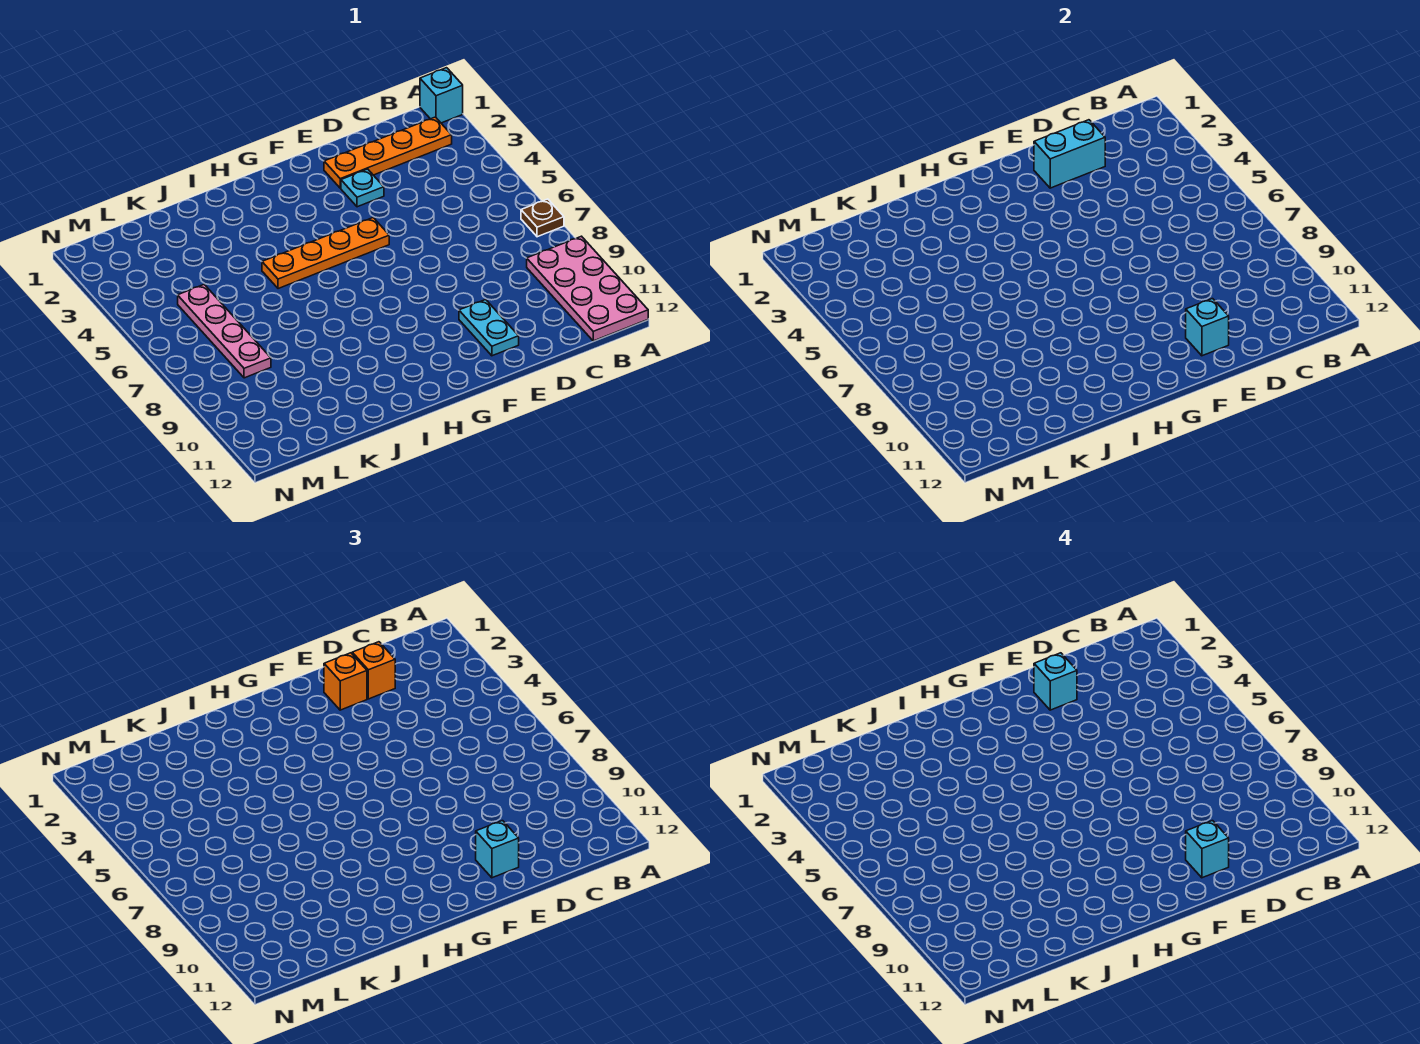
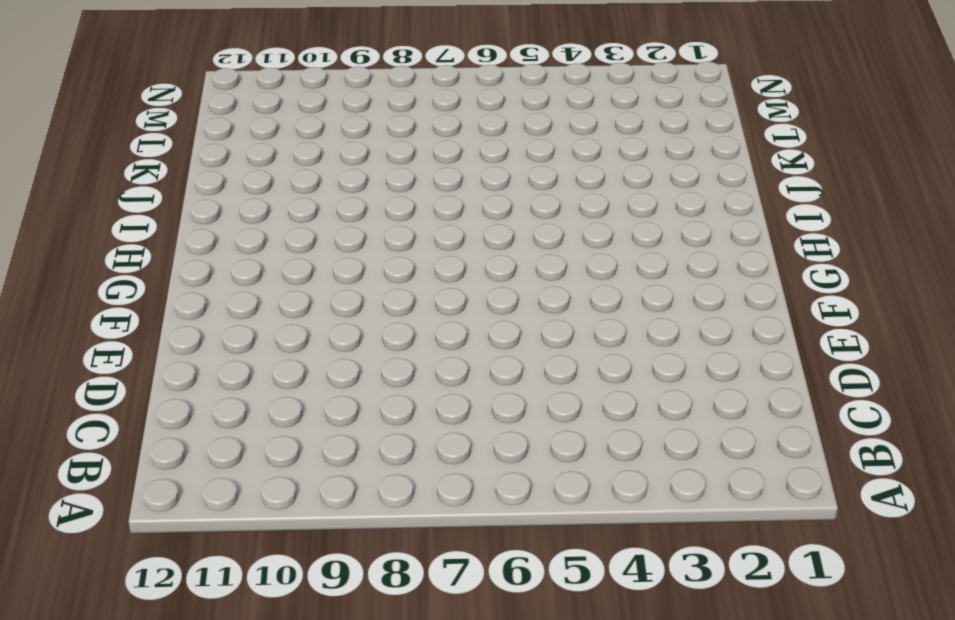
none -> cyan 1x1 brick [420,68,463,123]
none -> brown 1x1 plate [521,199,564,237]
none -> pink 2x4 plate [527,236,648,341]

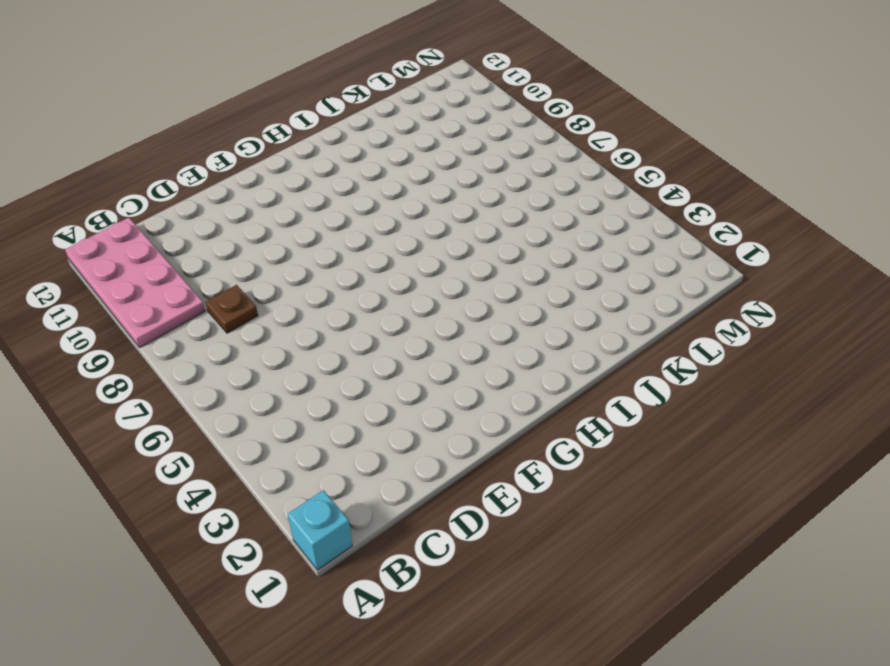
brown 1x1 plate [206,285,258,333] -> brown 1x1 plate moved to [521,199,564,237]
none -> orange 1x4 plate [324,117,452,188]
none -> cyan 1x1 plate [341,169,384,207]
none -> cyan 1x2 plate [459,300,519,356]

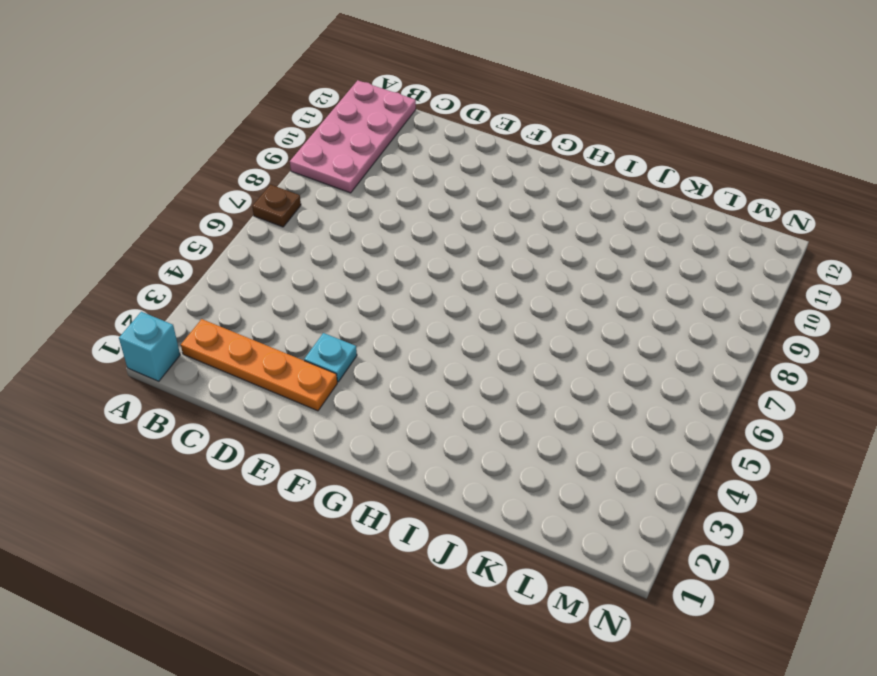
none -> cyan 1x2 plate [459,300,519,356]
none -> orange 1x4 plate [262,218,389,289]
none -> pink 1x4 plate [178,285,271,378]

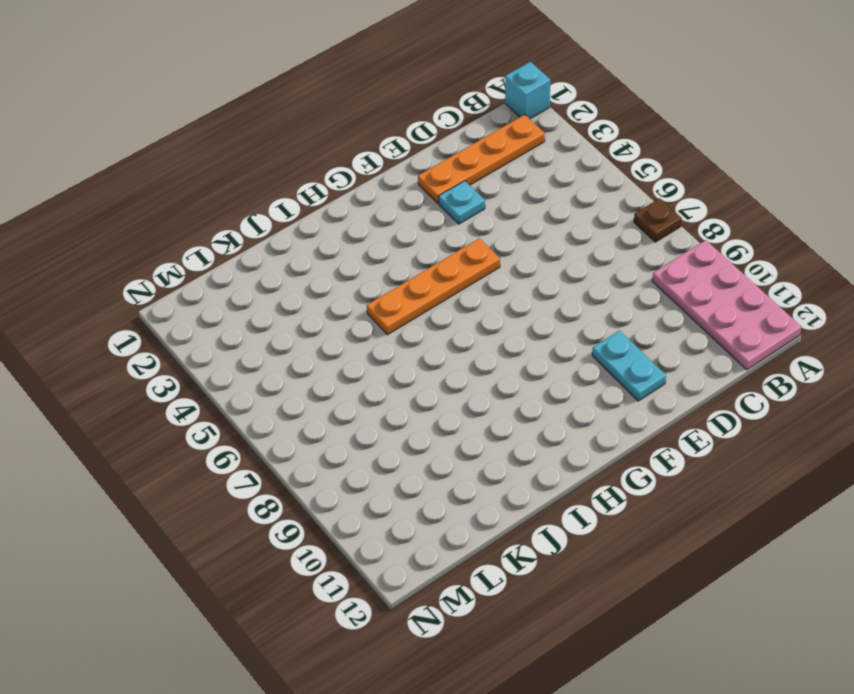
none -> pink 1x4 plate [178,285,271,378]
none -> cyan 1x2 brick [1034,120,1105,188]
none -> cyan 1x1 brick [1186,299,1229,356]

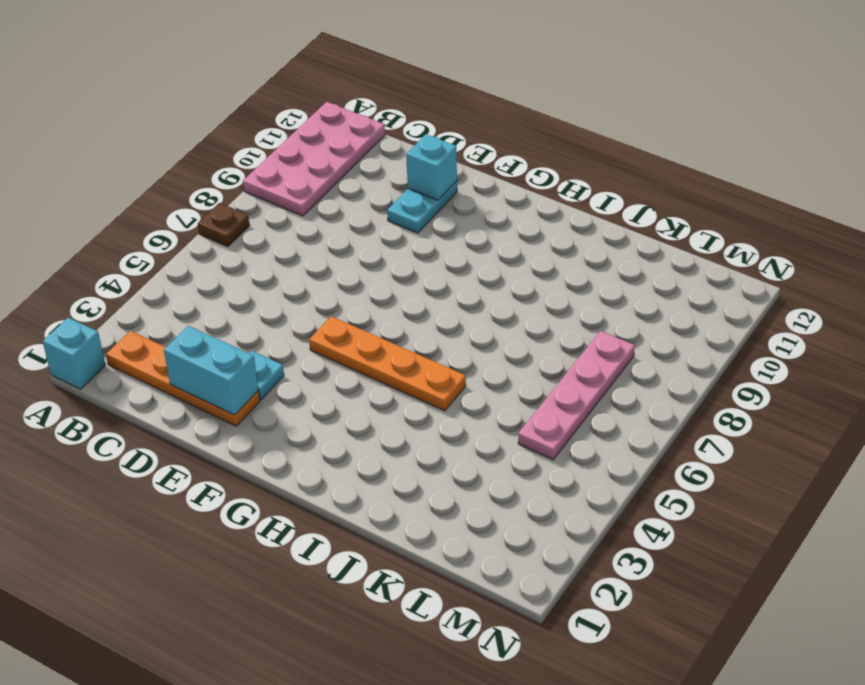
none -> orange 1x1 brick [352,642,395,699]
none -> orange 1x1 brick [324,653,367,710]
none -> cyan 1x1 brick [476,821,519,878]

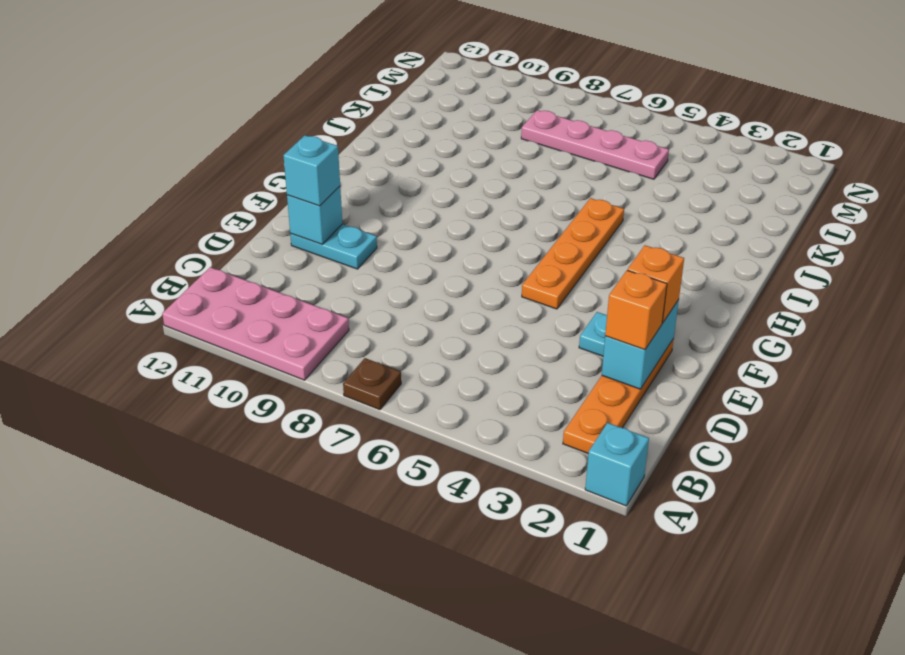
none -> cyan 1x1 brick [1034,653,1077,710]
none -> cyan 1x1 brick [1186,821,1229,878]

